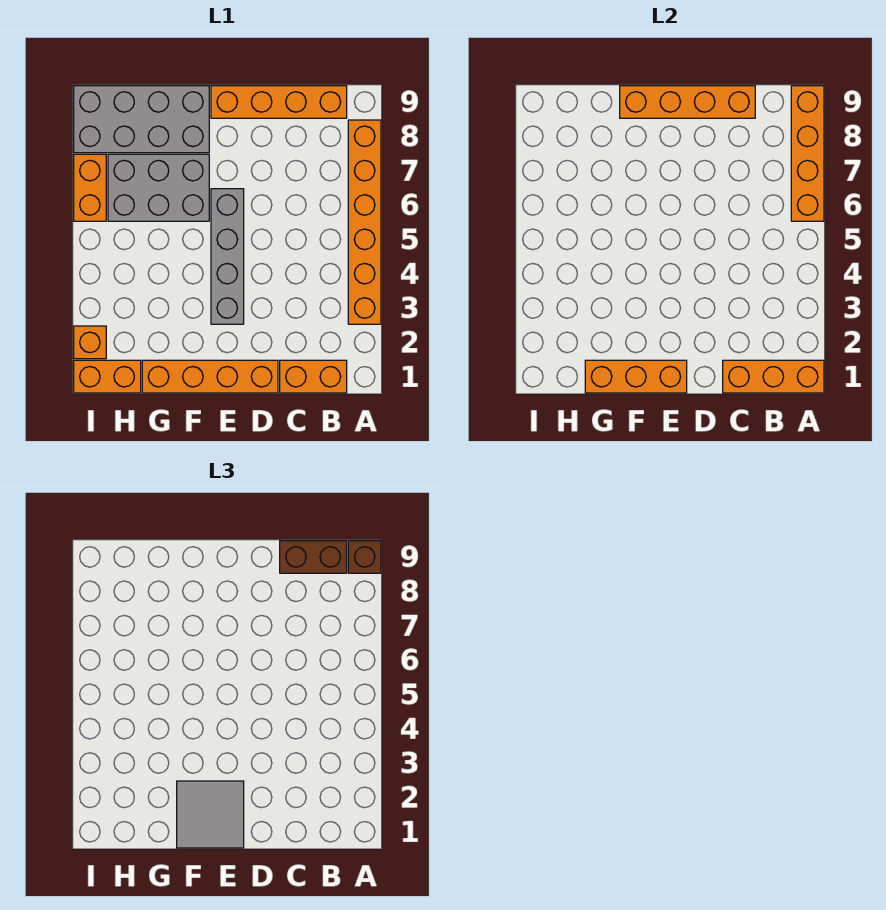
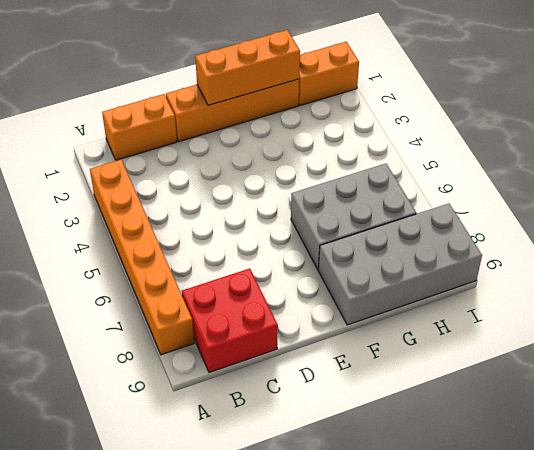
red 2x2 brick [182,268,278,372] -> orange 1x4 brick [211,86,347,118]
none -> grey 1x4 brick [211,189,244,324]
none -> orange 1x1 brick [74,326,106,359]
none -> orange 1x2 brick [74,154,106,221]

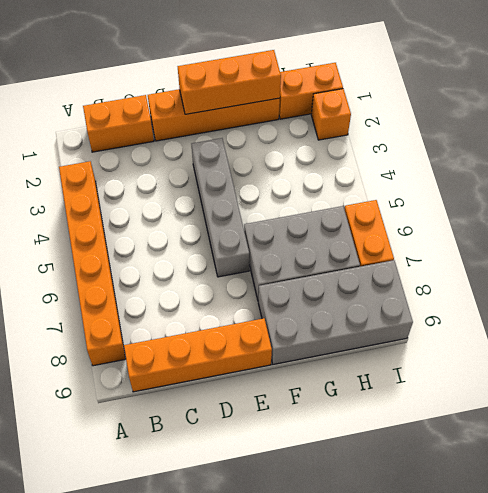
none -> orange 1x3 brick [723,360,824,393]
none -> orange 1x4 brick [791,86,824,221]
none -> orange 1x4 brick [620,86,755,118]

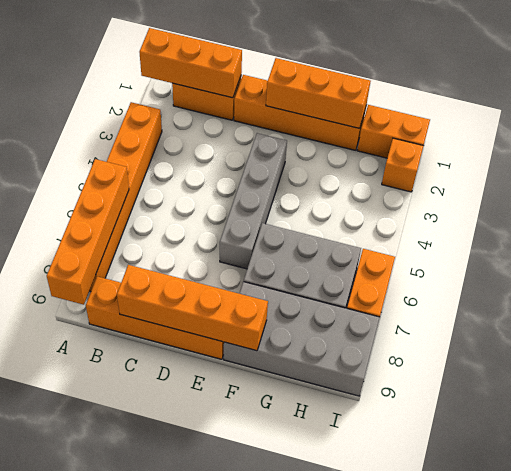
none -> brown 1x1 brick [348,541,381,573]
none -> brown 1x2 brick [280,541,347,573]
none -> grey 2x2 tile [177,781,244,848]

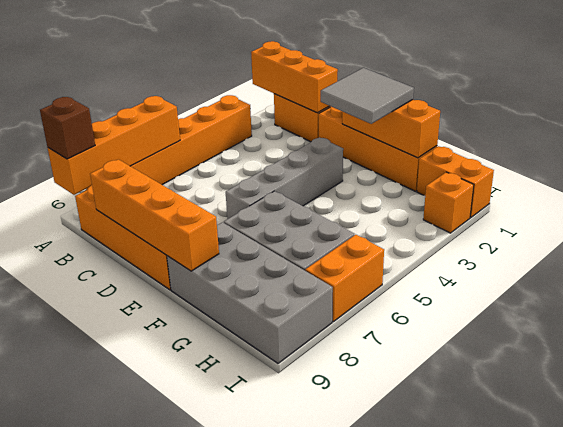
none -> brown 1x2 brick [280,541,347,573]

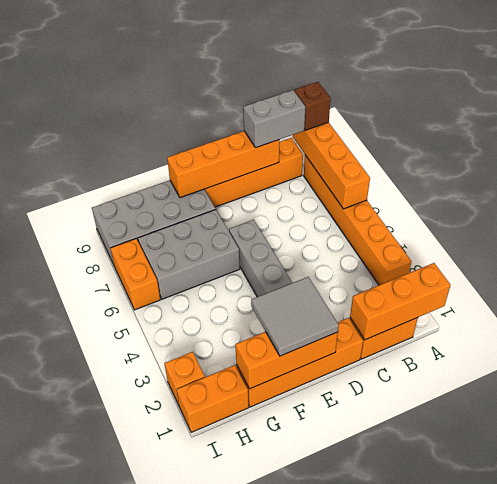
grey 1x2 brick [244,90,306,148] -> brown 1x2 brick [280,541,347,573]

